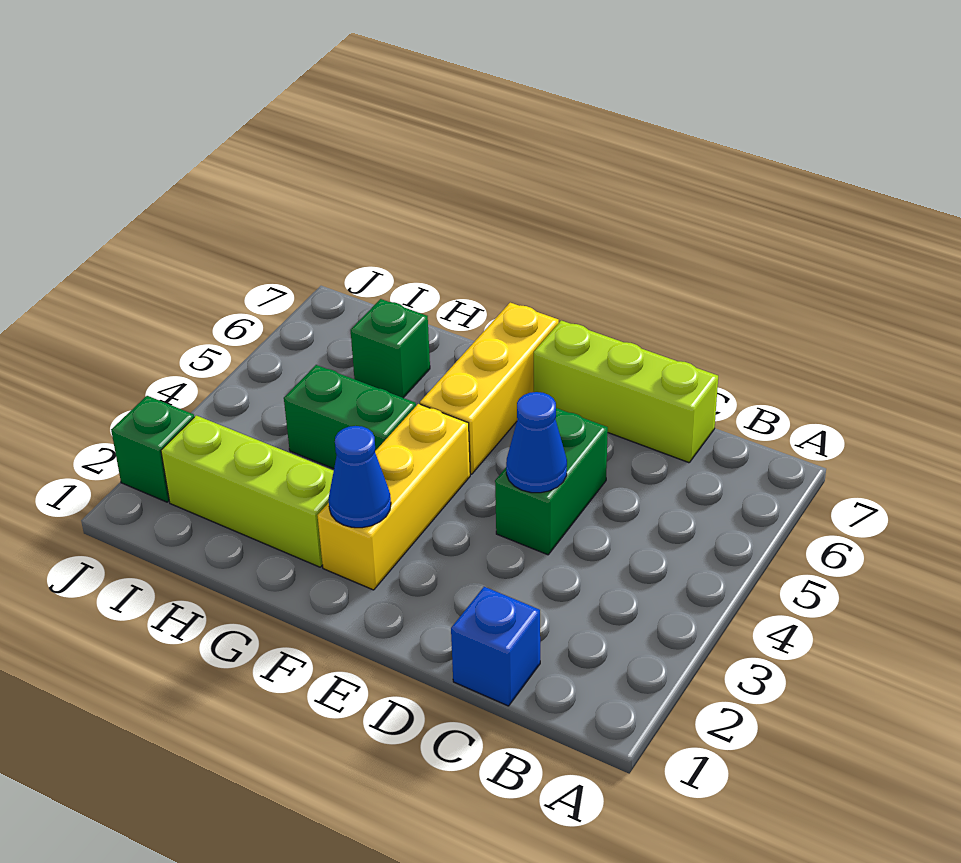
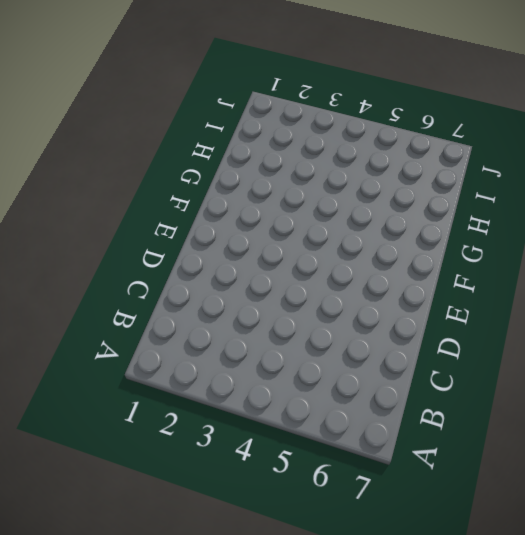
none -> blue 1x1 brick [451,587,540,706]
none -> lime 1x3 brick [534,320,718,463]

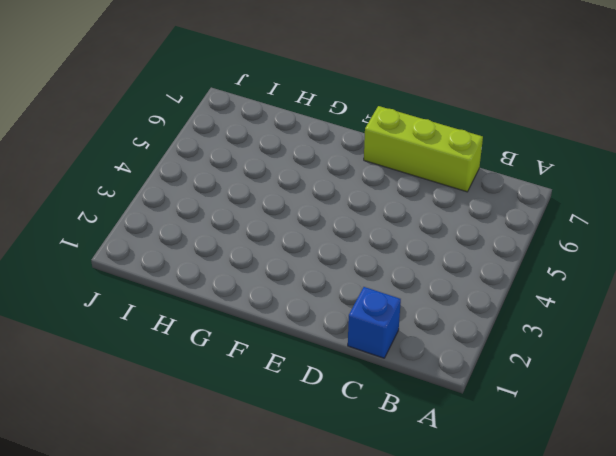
none -> green 1x2 brick [495,408,608,555]
none -> yellow 1x3 brick [317,404,470,590]

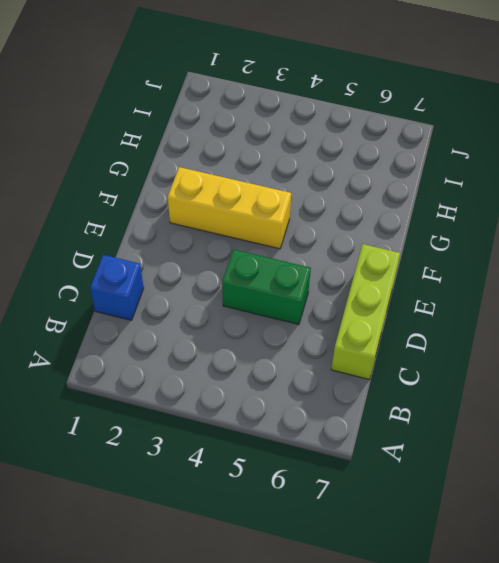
none -> yellow 1x3 brick [420,303,559,474]
none -> lime 1x3 brick [161,415,334,567]

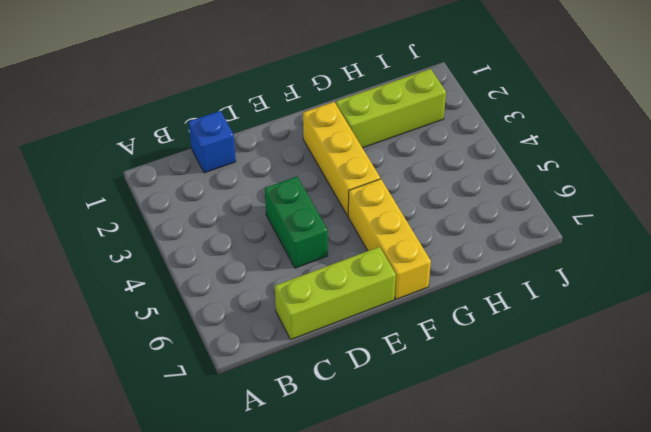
none -> green 1x2 brick [284,365,416,469]
none -> green 1x1 brick [351,299,430,398]

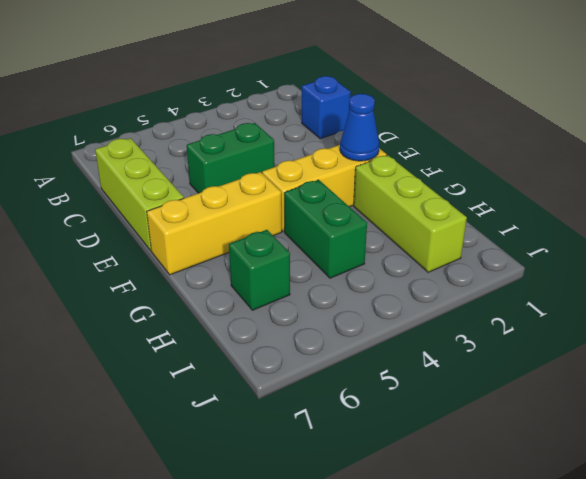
none -> green 1x1 brick [111,396,194,502]
none -> blue 1x1 cone [506,392,567,493]

